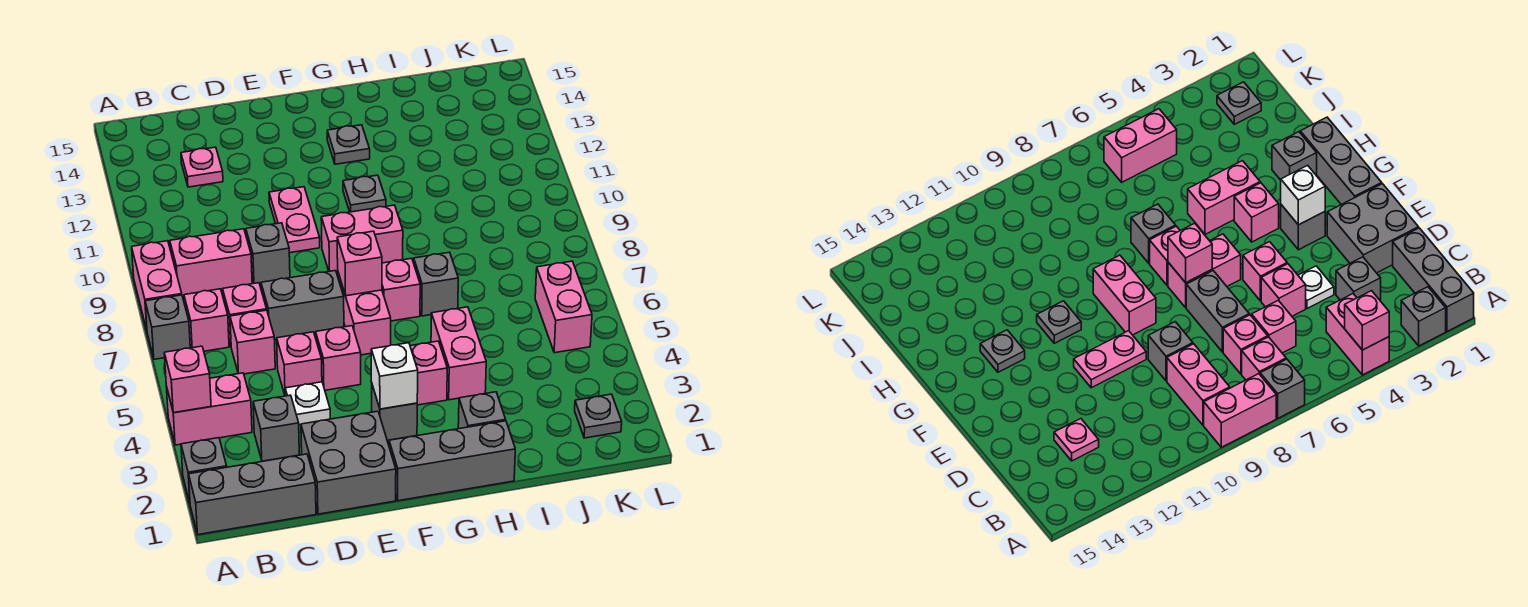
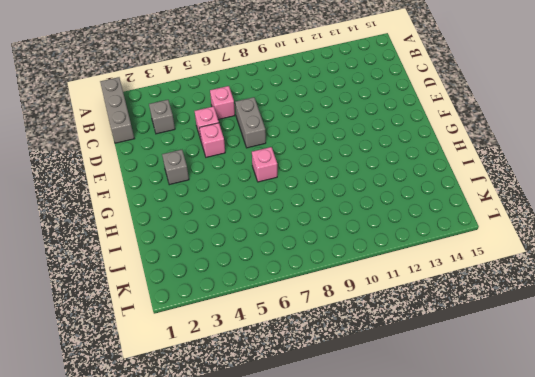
none -> grey 1x1 brick [181,438,227,503]
none -> pink 1x2 brick [166,373,252,445]
none -> grey 1x1 brick [145,295,190,359]
none -> pink 1x2 brick [132,241,182,330]

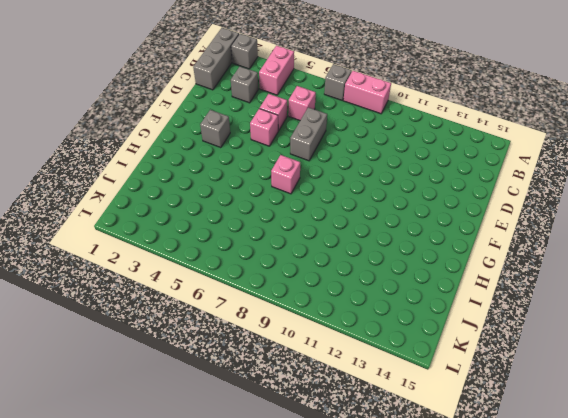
none -> pink 1x1 brick [184,289,229,351]
none -> pink 1x2 brick [170,229,252,297]
none -> pink 1x1 brick [223,283,267,345]
none -> pink 1x1 plate [181,147,223,187]

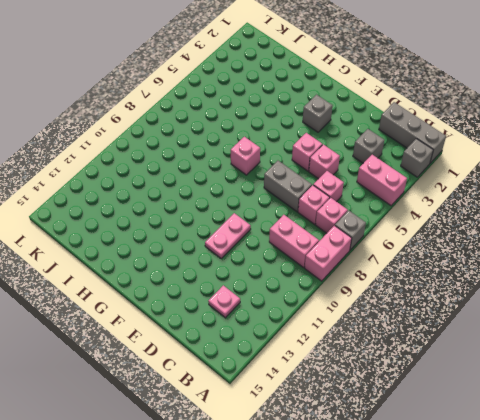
none -> grey 2x2 brick [301,411,396,514]
none -> white 1x1 plate [285,382,330,425]
none -> grey 1x1 brick [246,223,290,285]
none -> grey 1x3 brick [389,421,515,501]

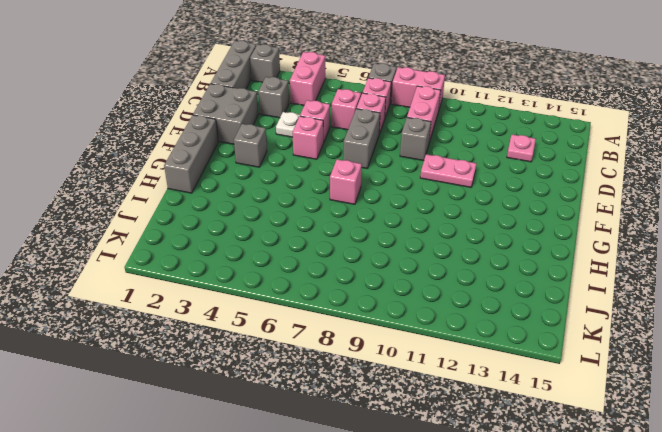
none -> pink 1x2 brick [338,273,391,355]
none -> pink 1x2 brick [321,205,403,273]
none -> pink 1x1 brick [410,341,447,405]
none -> grey 1x1 plate [343,175,386,212]

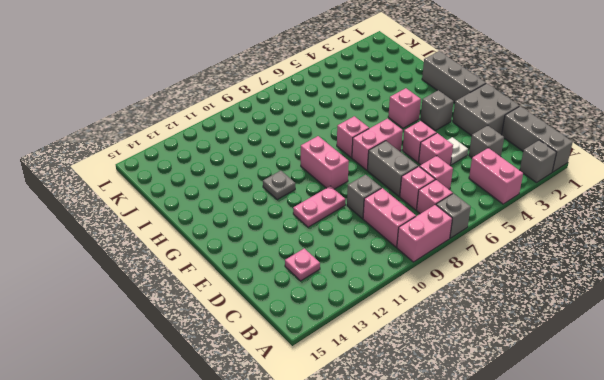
none -> grey 1x1 plate [327,125,370,164]
none -> grey 1x1 brick [458,392,506,429]
none -> pink 1x2 brick [431,307,486,400]
none -> grey 1x1 brick [414,252,458,316]

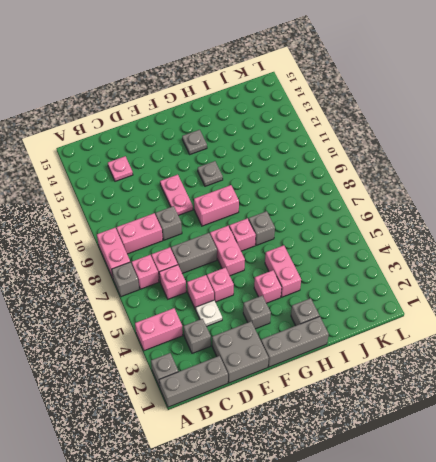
none -> grey 1x1 plate [575,394,622,438]
none -> pink 1x2 brick [535,261,592,353]
none -> pink 1x1 brick [164,346,211,413]
none -> white 1x1 brick [371,343,418,409]

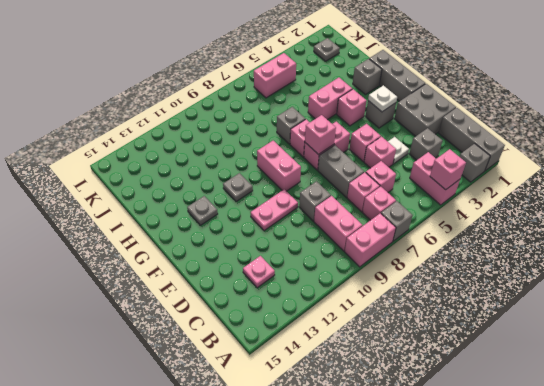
white 1x1 plate [368,85,397,112] -> white 1x1 brick [371,343,418,409]

